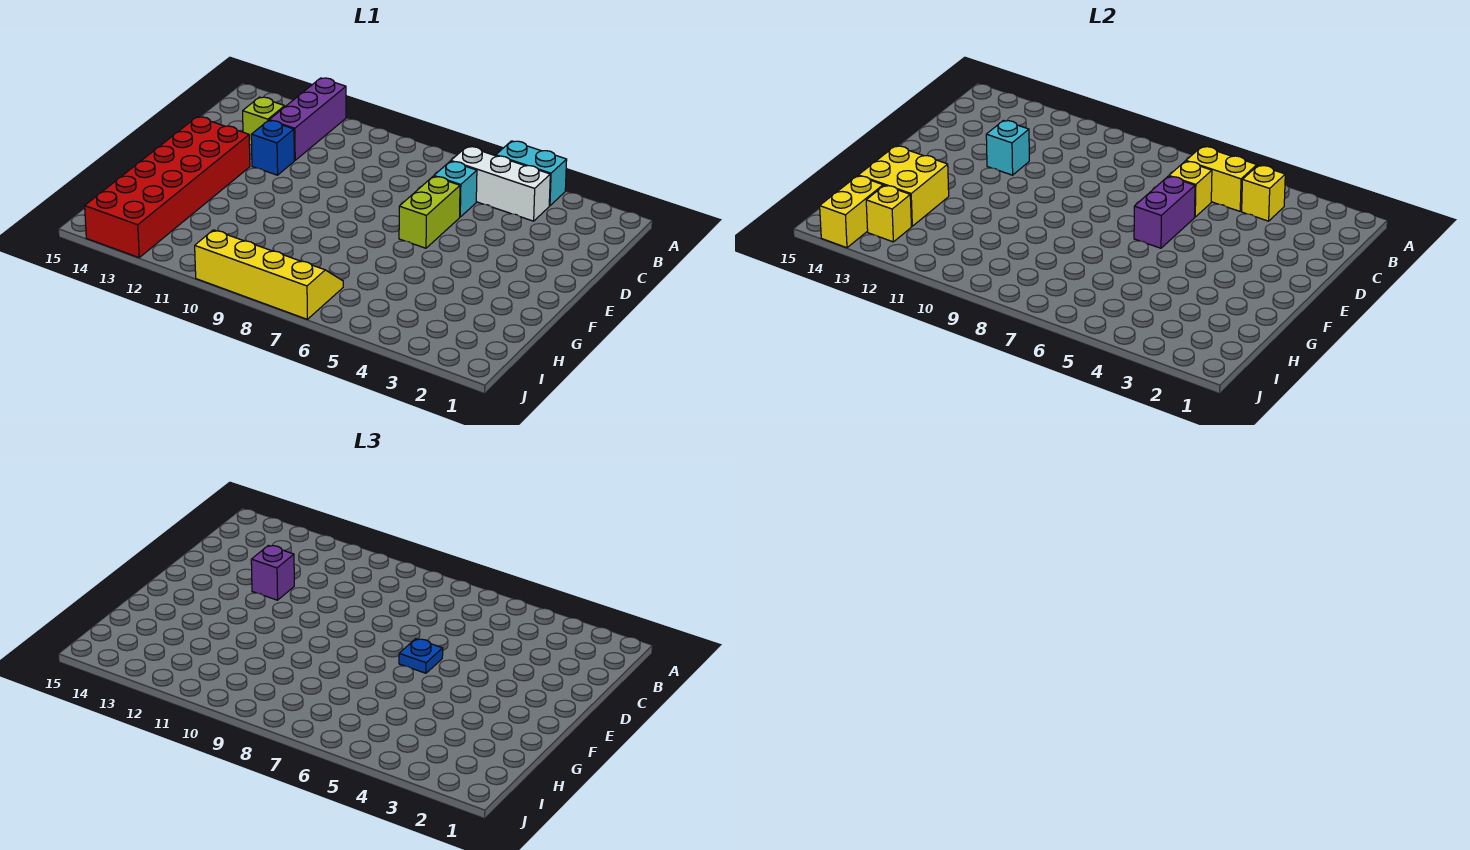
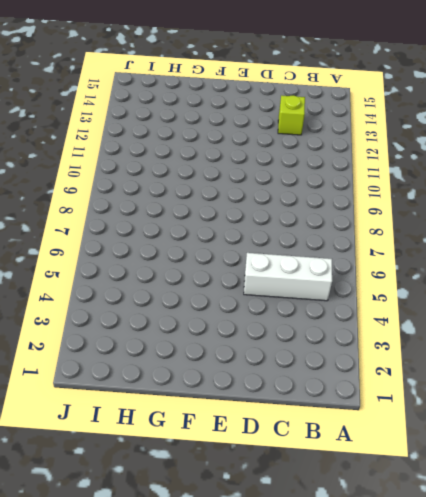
white 1x3 brick [244,253,332,301] -> white 1x3 brick turned to [451,146,550,221]
none -> cyan 1x2 brick [496,141,567,206]
none -> purple 1x3 brick [269,78,346,160]
none -> cyan 1x1 brick [434,161,477,217]

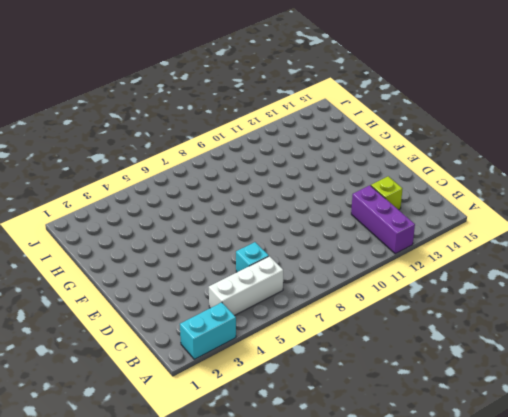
cyan 1x2 brick [180,302,236,359] -> cyan 1x2 brick moved to [496,141,567,206]
none -> lime 1x2 brick [399,176,460,248]
none -> blue 1x1 brick [251,121,294,175]
none -> red 2x6 brick [85,117,250,258]

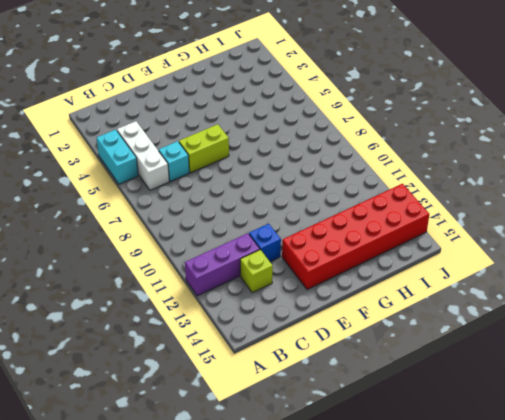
none -> yellow 2x4 slope [195,230,343,319]
none -> yellow 1x1 brick [1242,165,1285,221]
none -> yellow 1x2 brick [1186,146,1257,211]

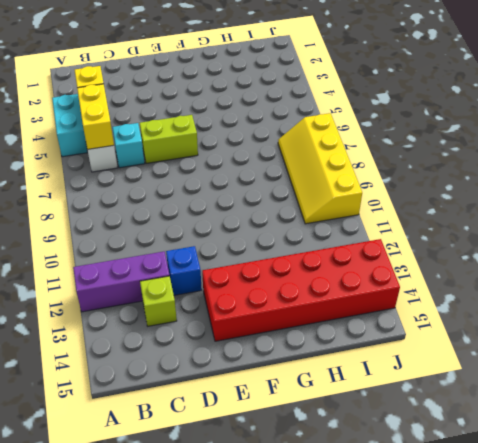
none -> yellow 1x1 brick [1169,161,1212,217]
none -> purple 1x2 brick [1134,176,1195,248]
none -> cyan 1x1 brick [986,121,1029,175]

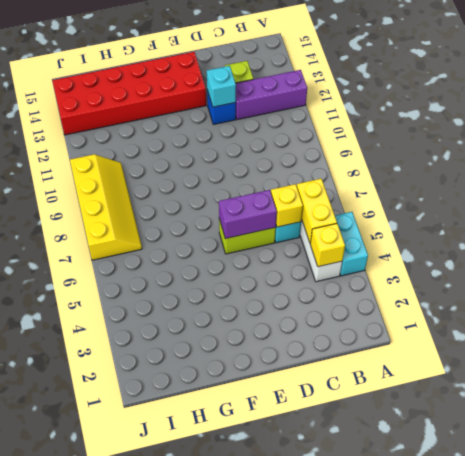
none -> yellow 2x2 brick [858,146,949,226]
none -> yellow 1x1 brick [866,185,911,242]
none -> yellow 1x2 brick [820,176,883,248]

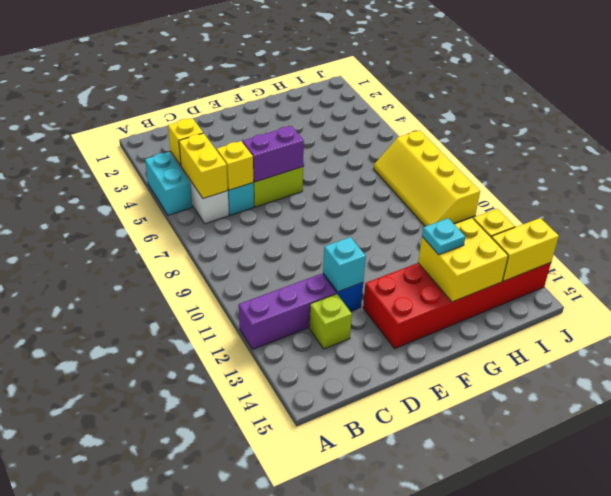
cyan 1x1 plate [422,218,465,255] -> none
none -> purple 1x1 brick [251,546,294,600]
none -> blue 1x1 plate [399,639,443,673]

